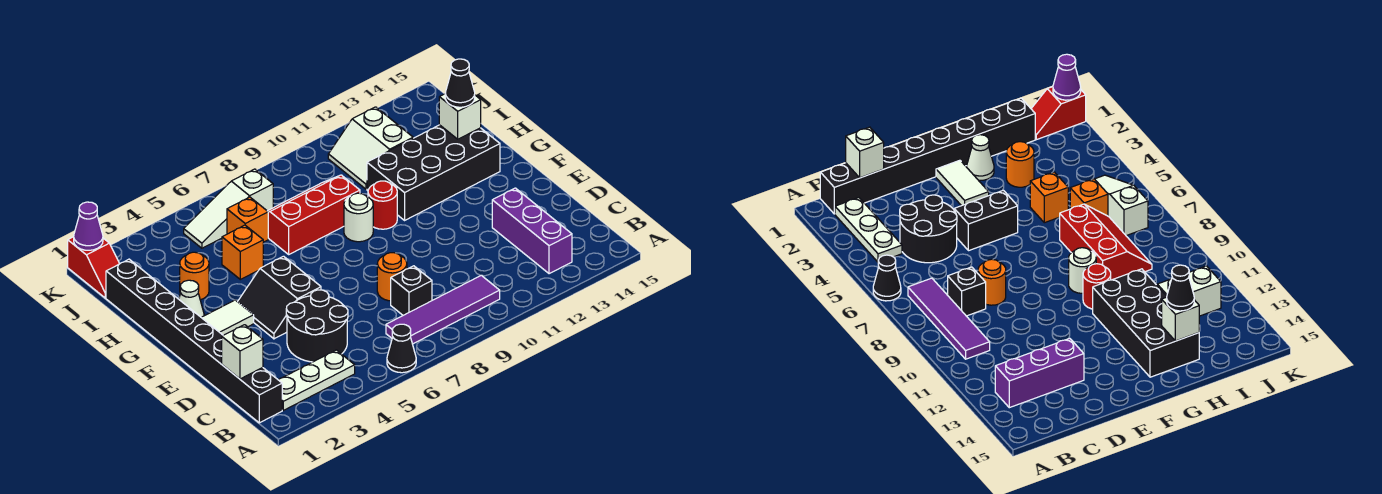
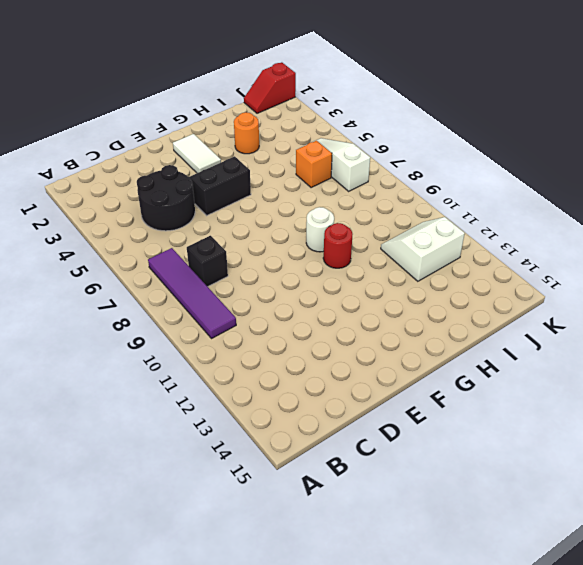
none -> black 1x1 cone [387,324,416,373]
none -> black 1x8 brick [106,259,282,423]
none -> white 1x3 plate [279,350,355,410]

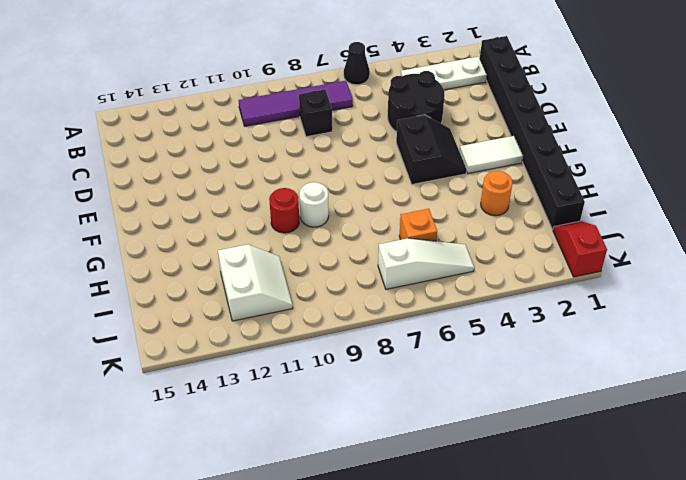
none -> purple 1x3 brick [492,188,572,274]
none -> orange 1x1 round brick [377,253,407,301]
none -> white 1x1 cone [179,280,204,317]

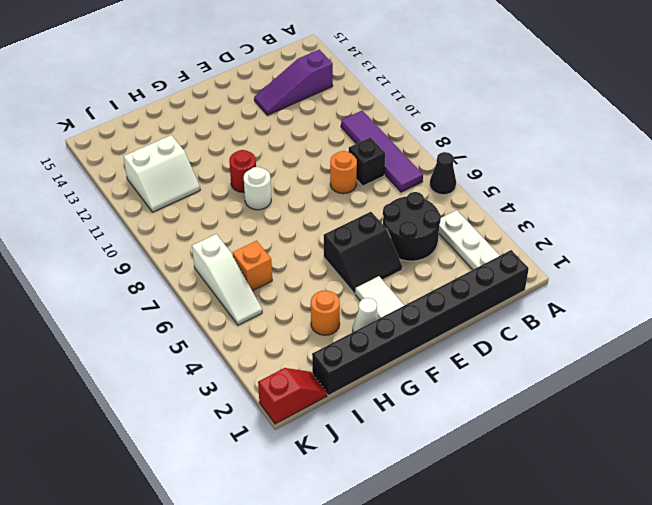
purple 1x3 slope [254,50,333,115] -> purple 1x3 brick [492,188,572,274]
none -> black 2x4 brick [367,125,500,220]
none -> orange 1x1 brick [222,225,263,279]
none -> red 2x3 slope [268,175,360,254]

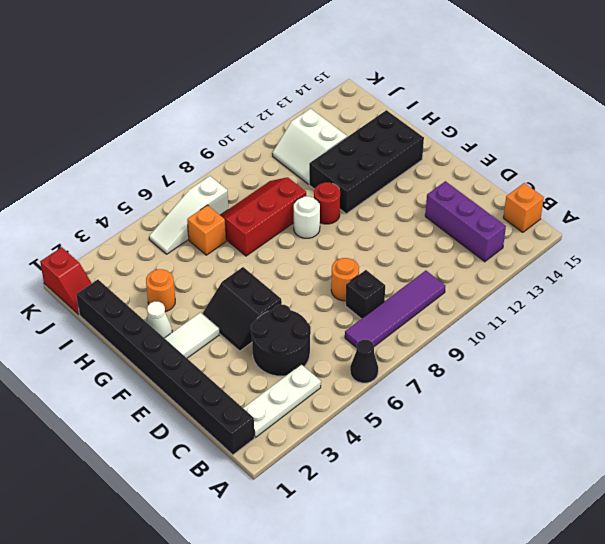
orange 1x1 brick [503,183,544,232] -> orange 1x1 brick moved to [222,225,263,279]
none -> white 1x1 brick [222,325,263,379]
none -> white 1x1 brick [439,94,481,139]
none -> purple 1x1 cone [74,202,103,250]

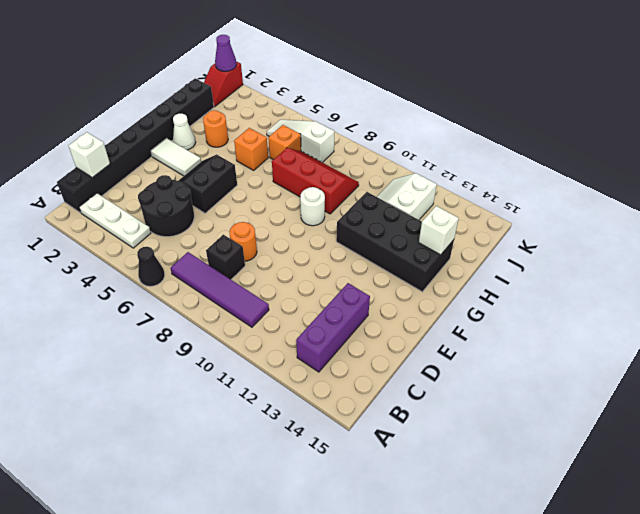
none -> red 1x1 round brick [368,181,397,229]
none -> black 1x1 cone [445,59,475,107]

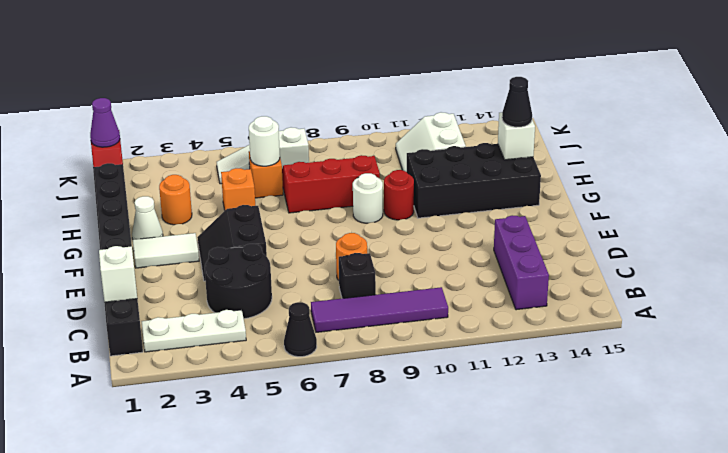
white 1x1 round brick [249,116,280,166] -> none

